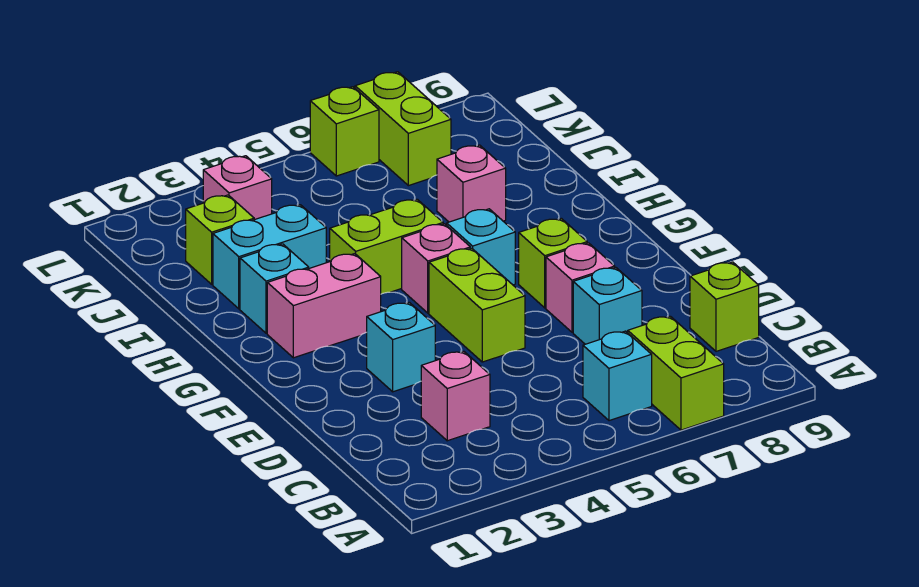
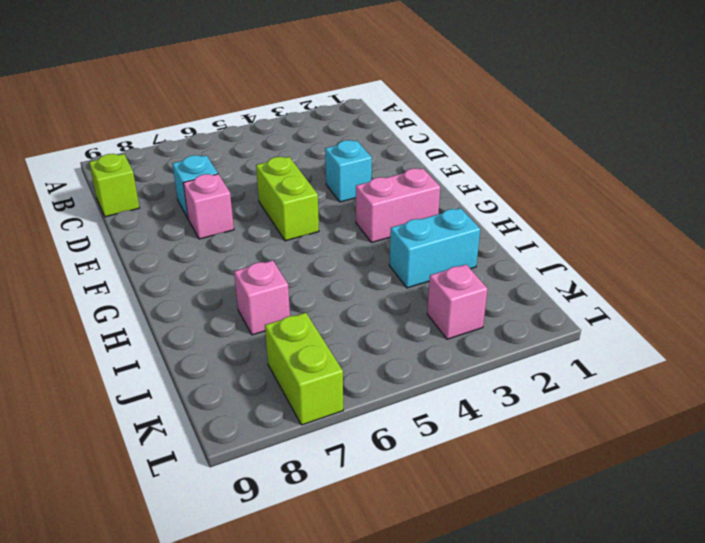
none -> lime 1x2 brick [628,316,724,430]
none -> cyan 1x1 brick [583,331,652,421]
none -> pink 1x1 brick [421,351,490,441]

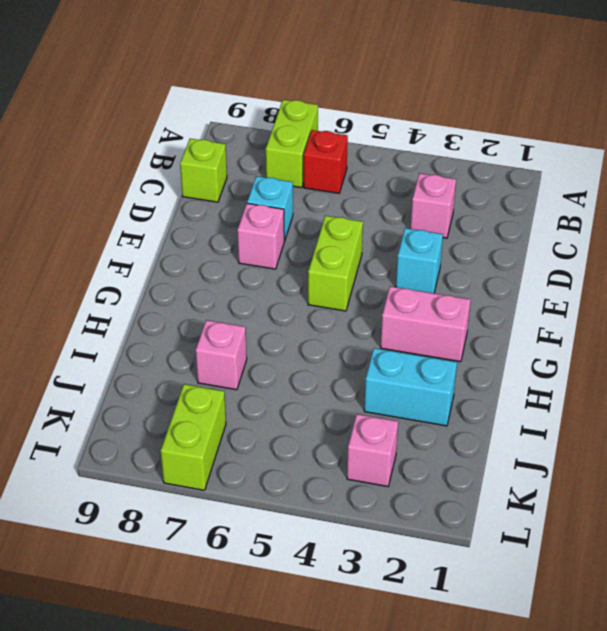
red 1x1 brick [304,130,348,193] -> cyan 1x1 brick [583,331,652,421]
none -> lime 1x1 brick [519,218,587,308]
none -> pink 1x1 brick [402,224,470,313]
none -> cyan 1x1 brick [447,209,515,285]

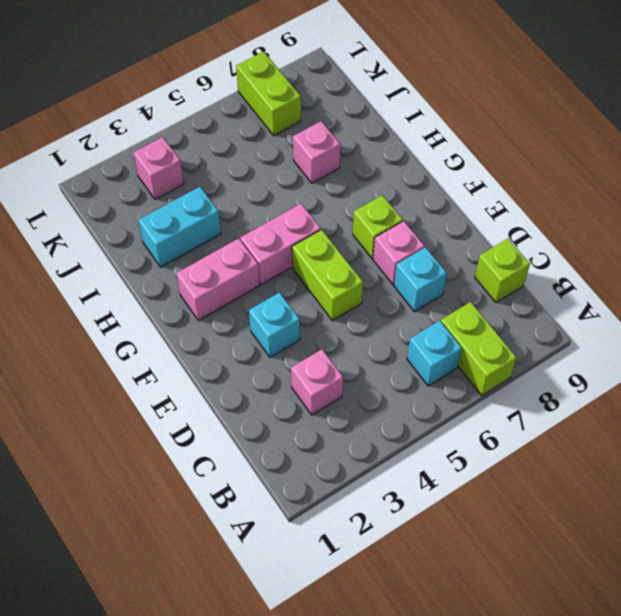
pink 1x2 brick [241,204,321,285] -> pink 1x1 brick [402,224,470,313]
none -> cyan 1x1 brick [447,209,515,285]
none -> cyan 1x1 brick [240,244,309,333]
none -> lime 1x2 brick [330,199,443,294]

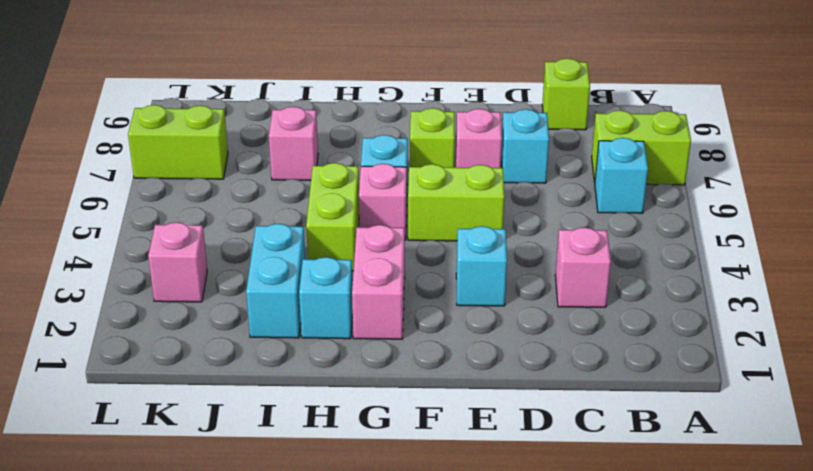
none -> lime 1x1 brick [186,195,254,284]
none -> lime 1x1 brick [310,87,379,176]

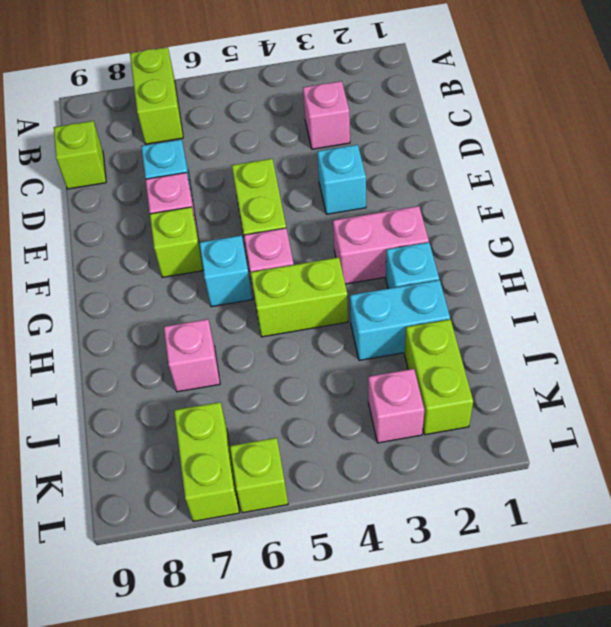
lime 1x2 brick [405,319,473,435] -> lime 1x1 brick [186,195,254,284]
none -> cyan 1x1 brick [583,331,652,421]

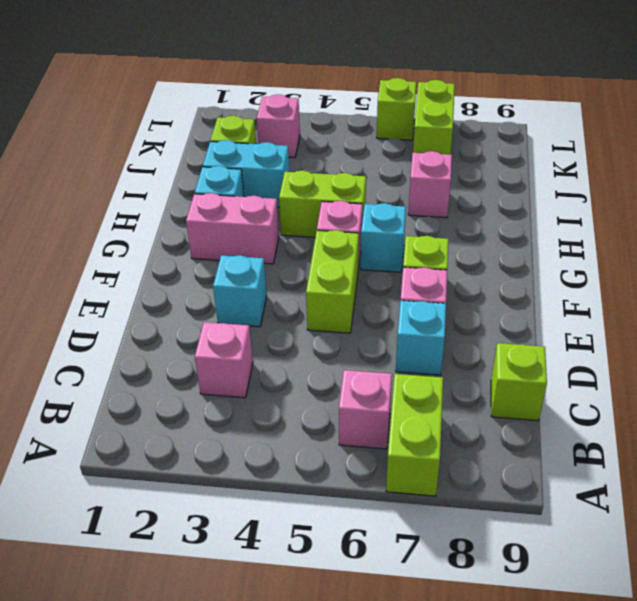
pink 1x1 brick [339,370,392,449] -> cyan 1x1 brick [583,331,652,421]

